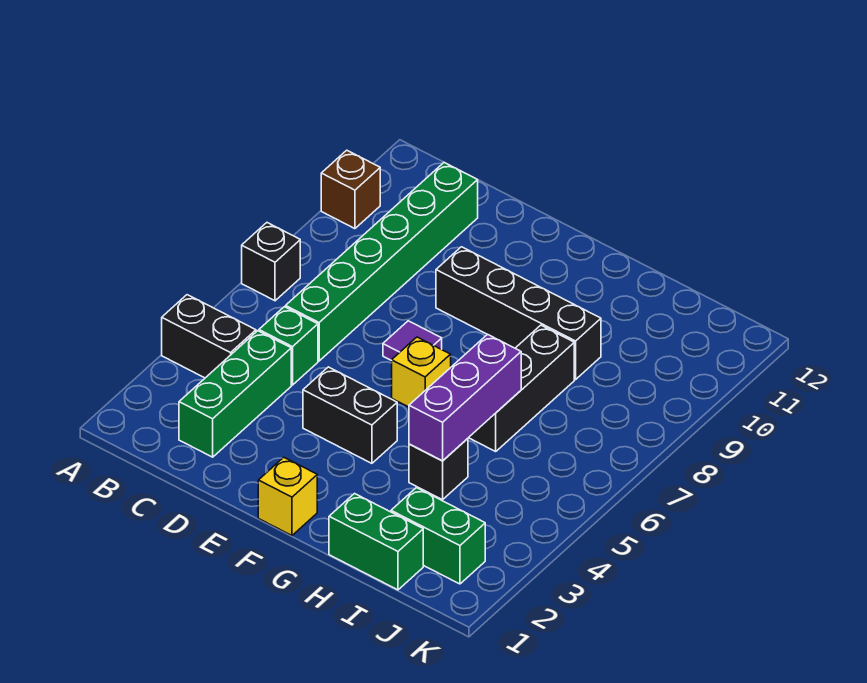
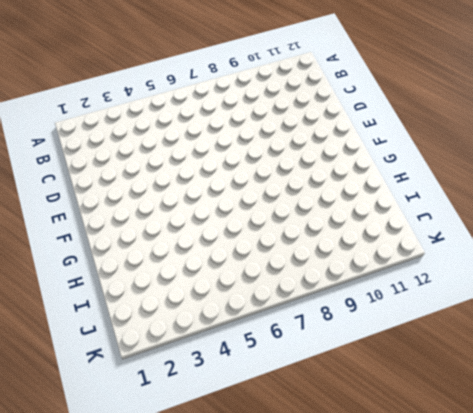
none -> black 1x2 brick [162,295,256,378]
none -> black 1x1 brick [242,223,300,301]
none -> brown 1x1 brick [321,150,380,229]

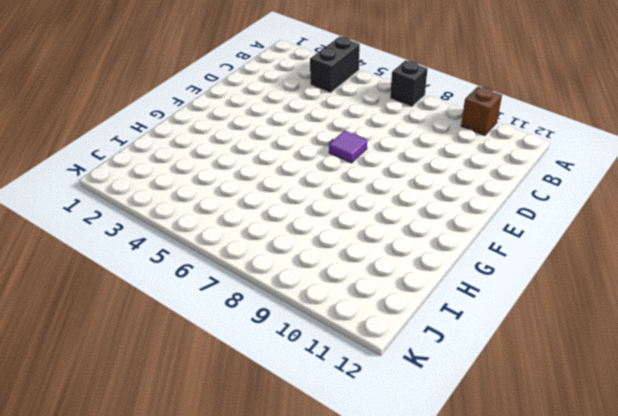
none -> green 1x3 brick [179,331,291,457]
none -> green 1x1 brick [259,307,318,385]
none -> green 1x6 brick [286,163,478,361]

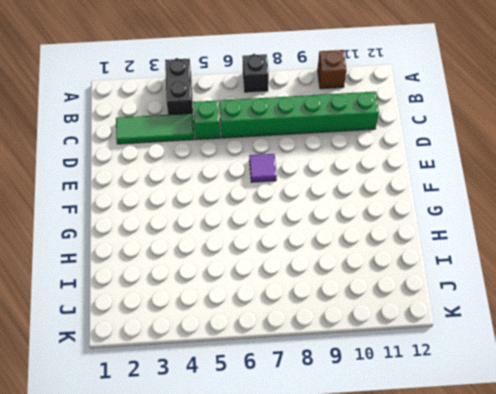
green 1x3 tile [116,113,194,144] -> green 1x3 brick [179,331,291,457]
none -> black 1x2 brick [303,367,397,463]
none -> black 1x4 brick [436,247,601,379]
none -> yellow 1x1 brick [258,457,317,535]

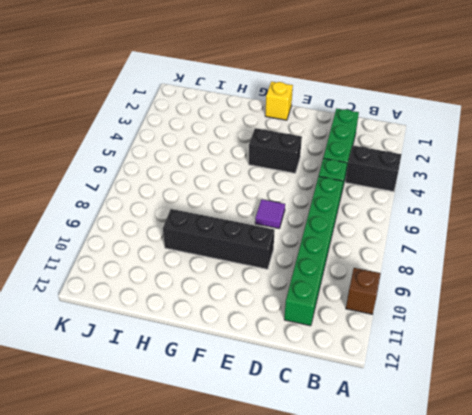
none -> black 1x1 brick [242,223,300,301]
none -> yellow 1x1 brick [392,337,451,407]
none -> green 1x2 brick [329,494,423,590]

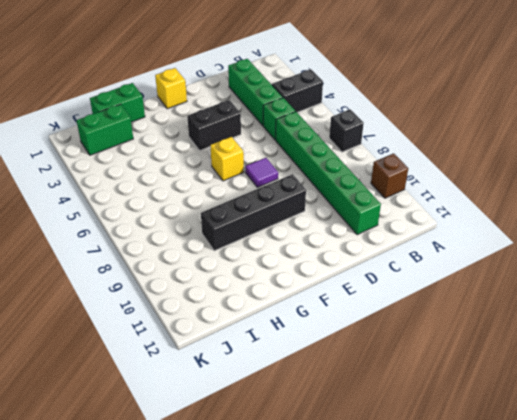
none -> black 1x1 brick [409,439,468,500]
none -> black 1x3 brick [469,325,574,451]
none -> purple 1x3 brick [409,334,521,461]

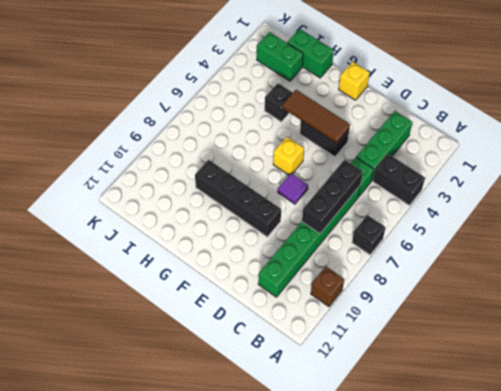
black 1x3 brick [302,160,363,234] -> black 1x3 brick moved to [469,325,574,451]
brown 1x3 tile [283,90,350,143] -> none
none -> purple 1x3 brick [409,334,521,461]

